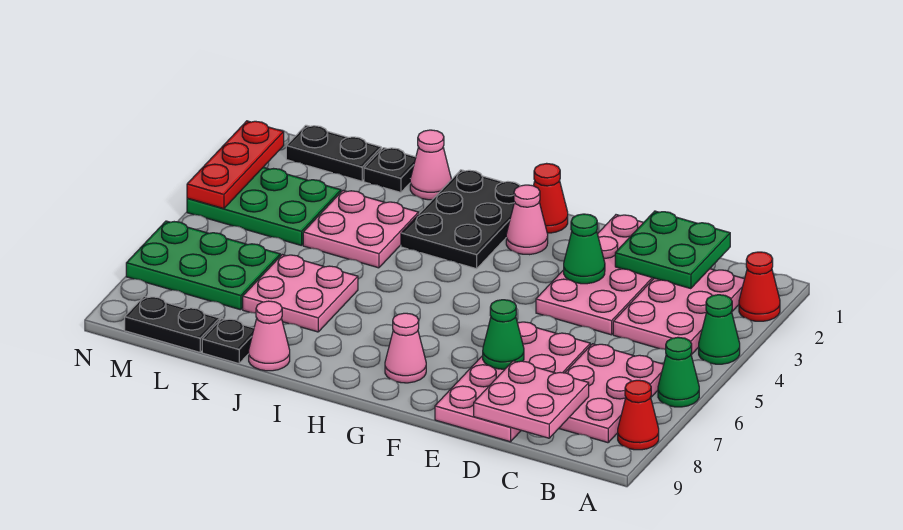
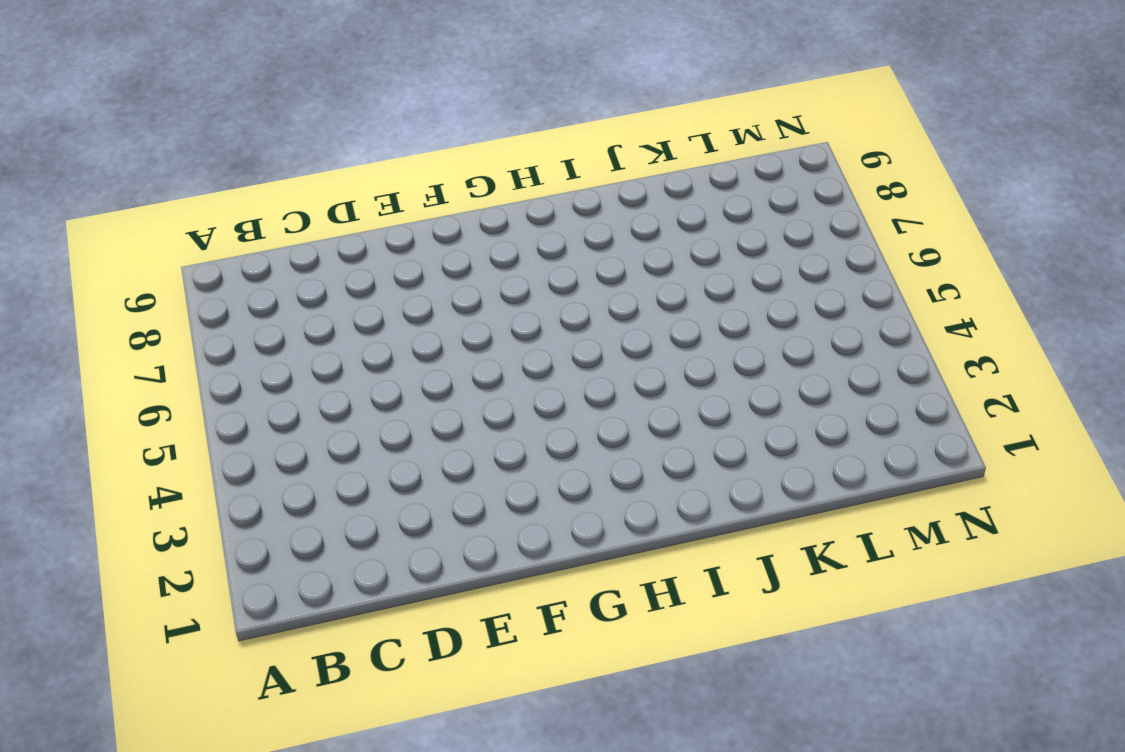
none -> red 1x1 cone [739,252,780,321]
none -> green 1x1 cone [699,295,740,364]
none -> green 1x1 cone [658,337,699,407]

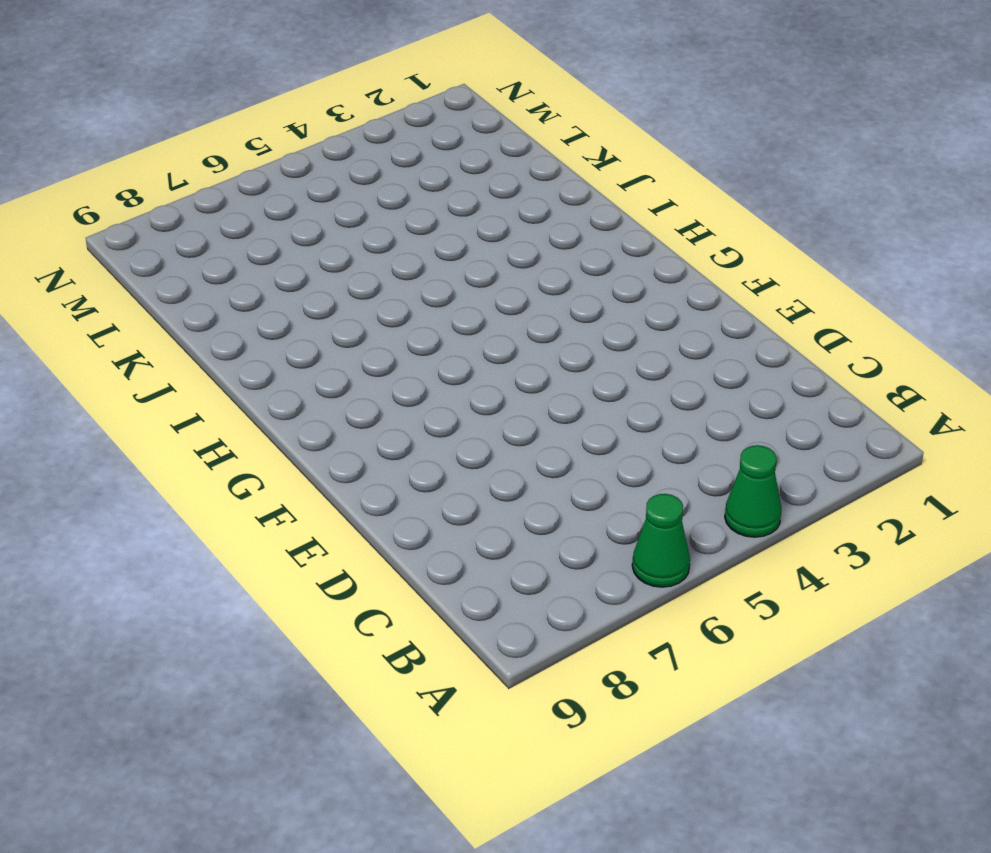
none -> red 1x1 cone [739,252,780,321]
none -> red 1x1 cone [618,380,659,450]
none -> pink 2x3 plate [613,269,744,355]

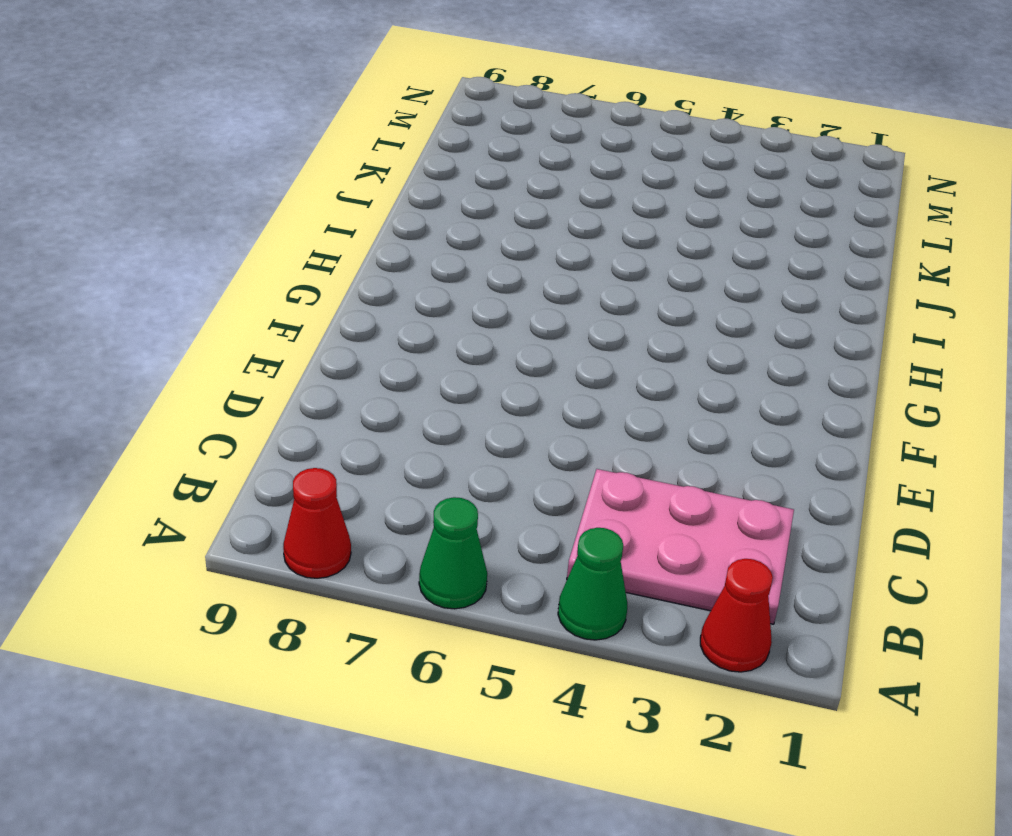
none -> pink 2x3 plate [559,344,664,443]
none -> pink 2x4 plate [536,215,654,335]
none -> pink 2x4 plate [435,322,590,442]

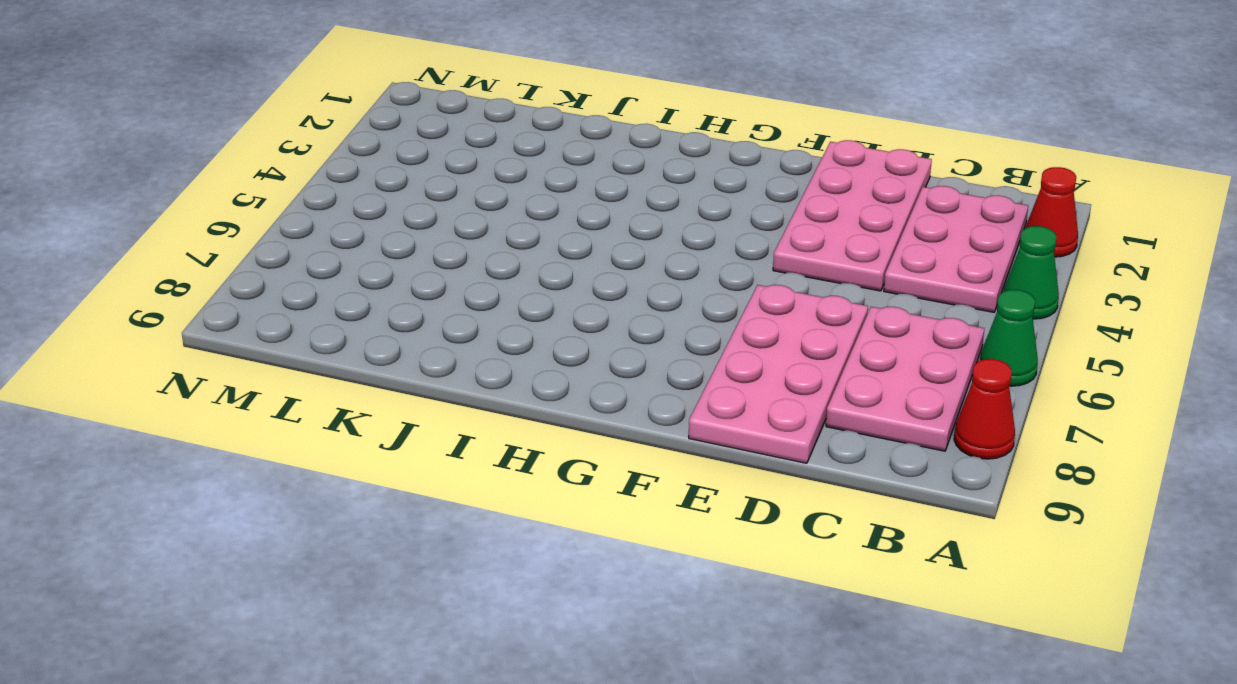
none -> red 1x1 cone [533,163,568,233]
none -> pink 1x1 cone [506,185,548,255]
none -> pink 1x1 cone [385,313,426,383]

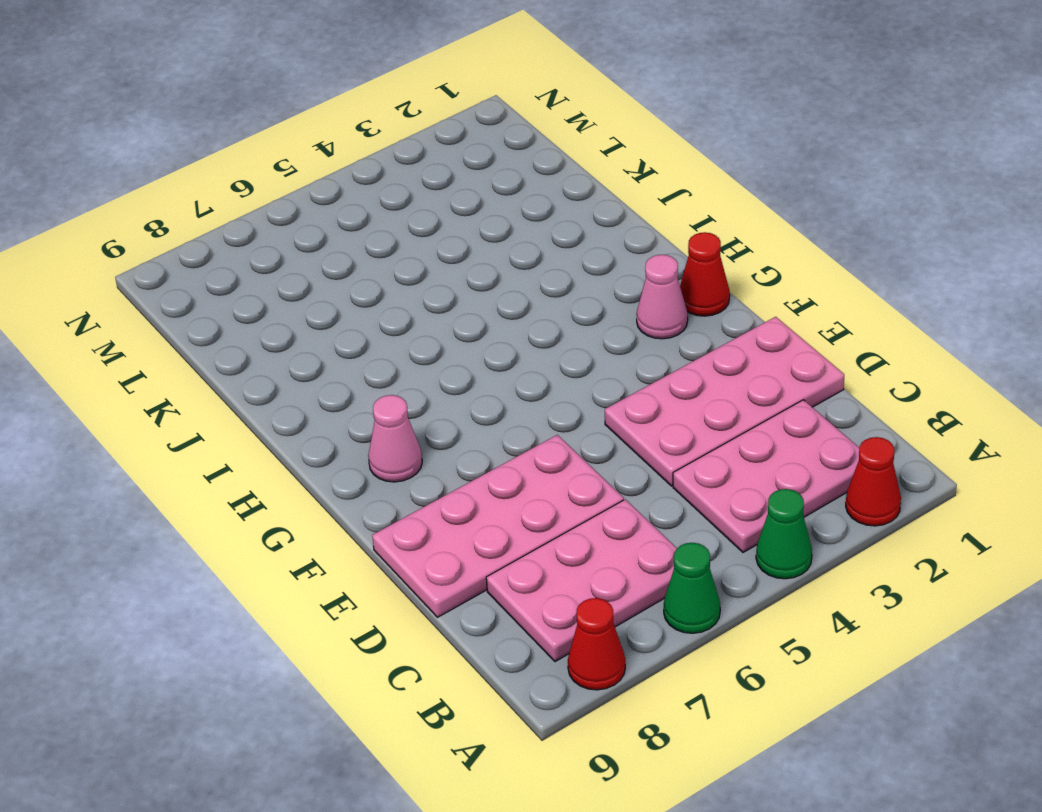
none -> black 2x3 plate [401,170,520,269]
none -> pink 1x1 cone [410,130,451,200]
none -> pink 2x2 plate [303,190,419,268]

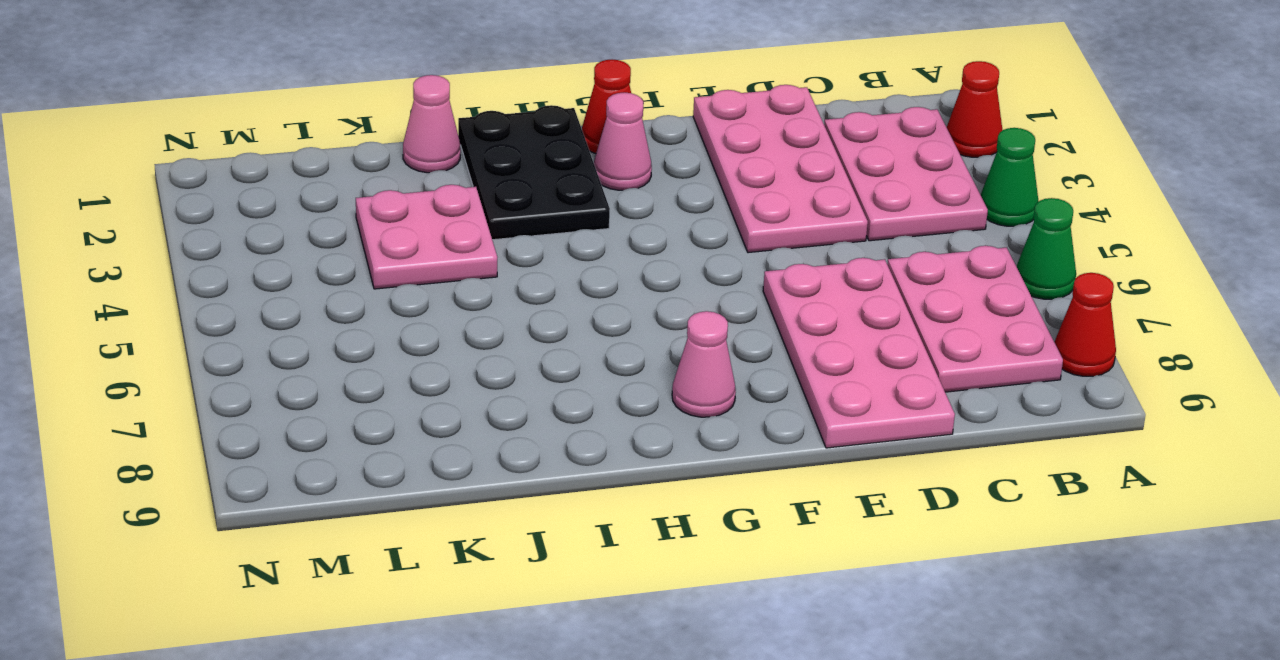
none -> pink 2x2 plate [243,255,358,332]
none -> pink 1x1 cone [249,301,290,371]
none -> black 1x1 plate [364,148,416,192]

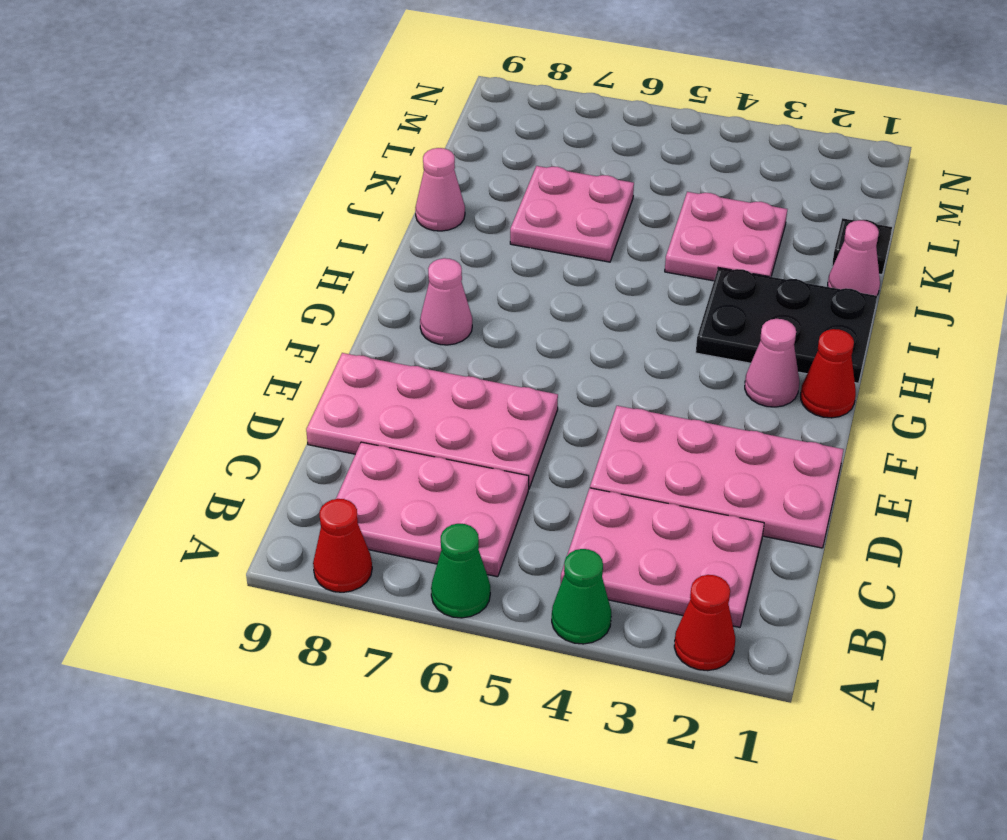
none -> black 1x1 plate [202,319,254,364]
none -> black 1x2 plate [286,125,381,181]
none -> green 2x3 plate [187,167,341,246]

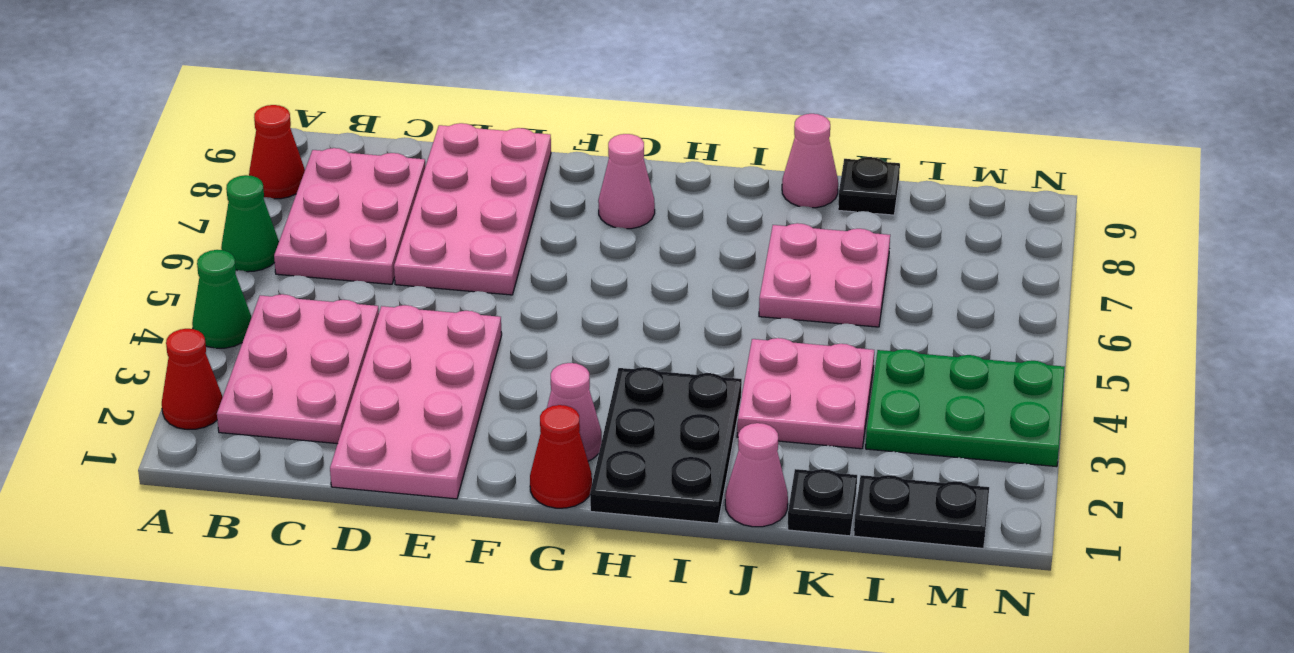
none -> green 2x3 plate [126,221,280,310]
none -> black 1x2 plate [125,296,220,352]
none -> green 2x2 plate [615,211,730,289]

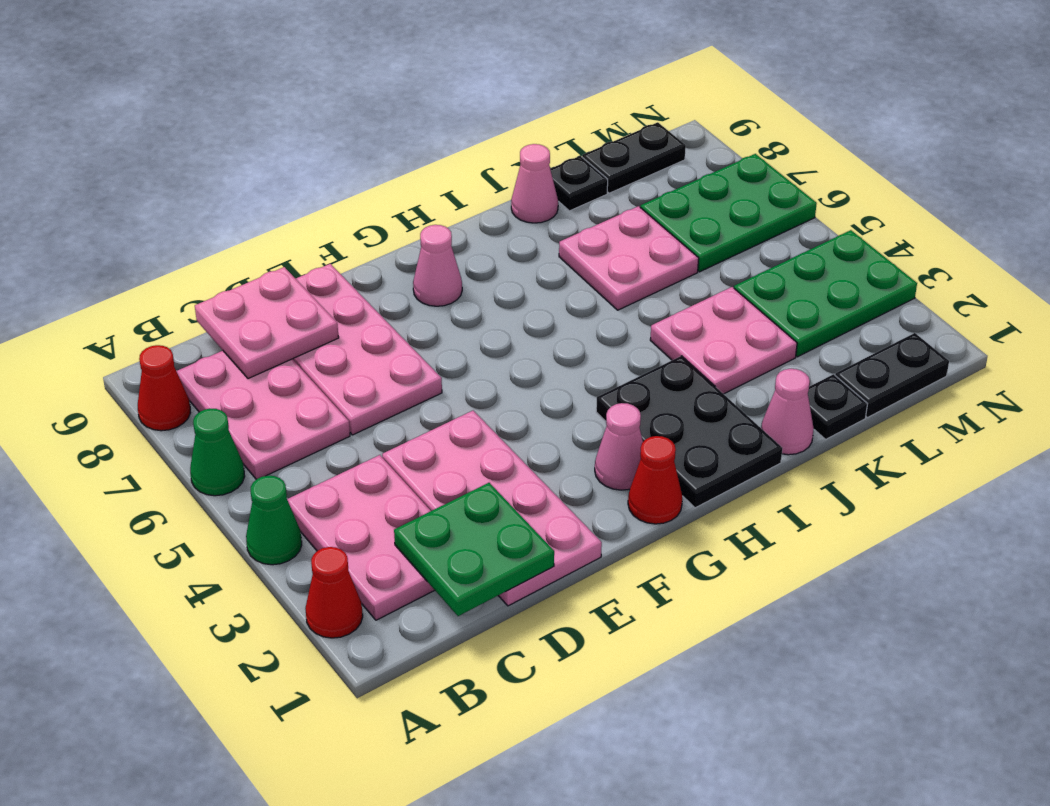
none -> green 1x1 cone [564,214,605,284]
none -> green 1x1 cone [483,300,524,369]
none -> red 1x3 plate [187,121,284,209]

